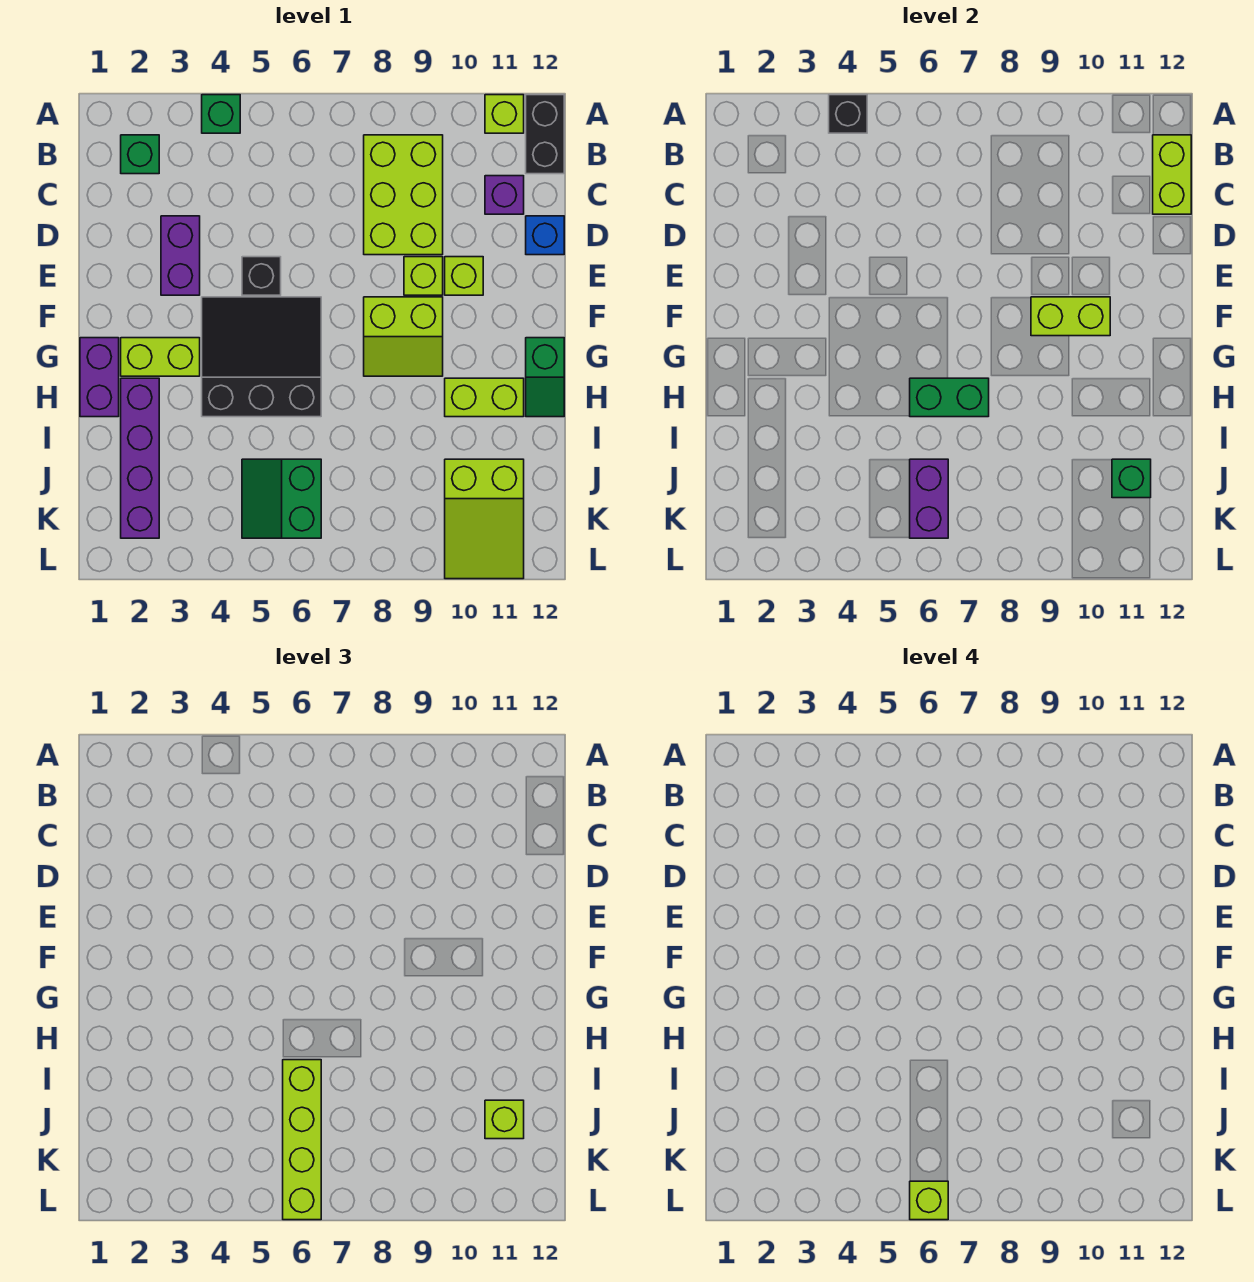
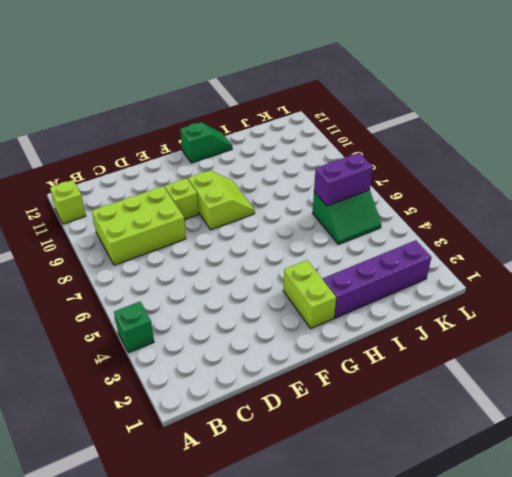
none -> black 1x2 brick [526,95,564,174]
none -> green 1x1 brick [121,135,159,174]
none -> purple 1x1 brick [485,176,524,214]

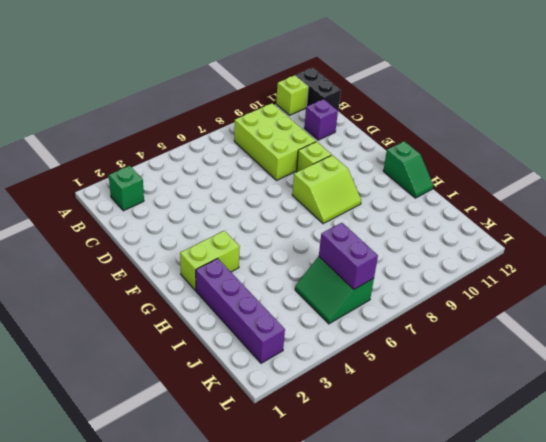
none -> green 1x1 brick [202,95,240,133]
none -> purple 1x2 brick [161,216,200,295]
none -> blue 1x1 brick [526,216,564,255]

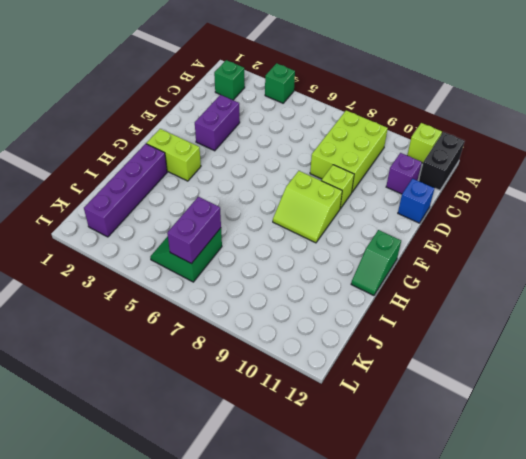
none -> black 1x1 brick [242,257,281,295]
none -> lime 1x1 brick [445,257,483,295]
none -> black 3x3 slope [202,297,321,417]

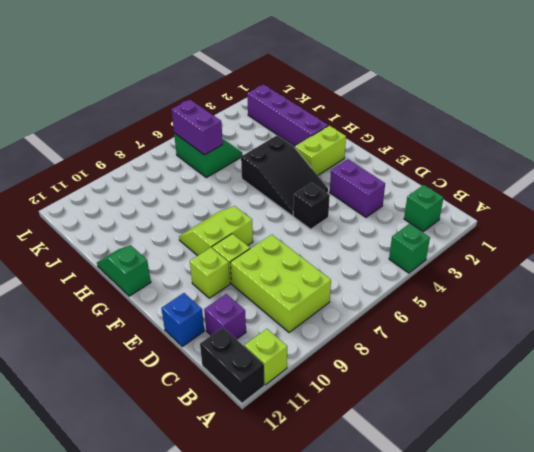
black 2x3 slope [241,136,328,216] -> black 3x3 slope [202,297,321,417]
none -> purple 1x2 brick [80,338,119,417]
none -> lime 1x2 brick [445,378,524,417]
none -> lime 2x3 slope [445,459,524,579]

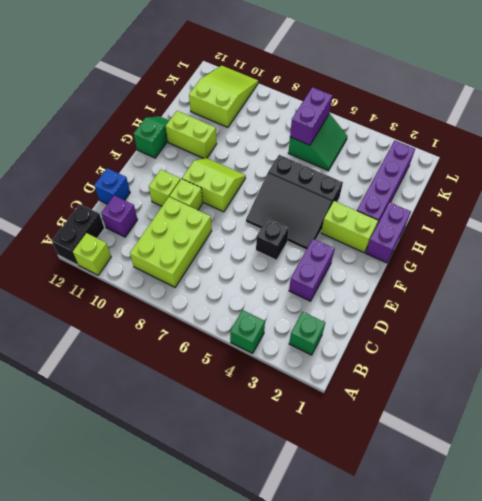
none -> black 1x1 brick [829,95,867,133]
none -> lime 1x2 brick [1153,135,1191,214]
none -> lime 1x2 brick [1031,297,1110,336]

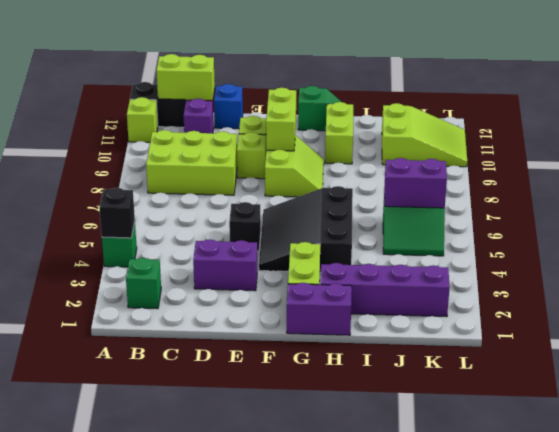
none -> green 1x2 brick [910,378,989,417]
none -> green 1x1 brick [1112,459,1151,498]
none -> lime 1x4 brick [283,1060,321,1220]

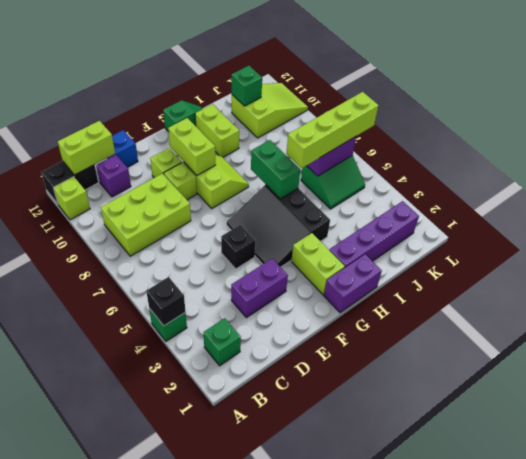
none -> lime 1x1 brick [485,1100,524,1139]
none -> lime 1x1 brick [910,1181,948,1220]

